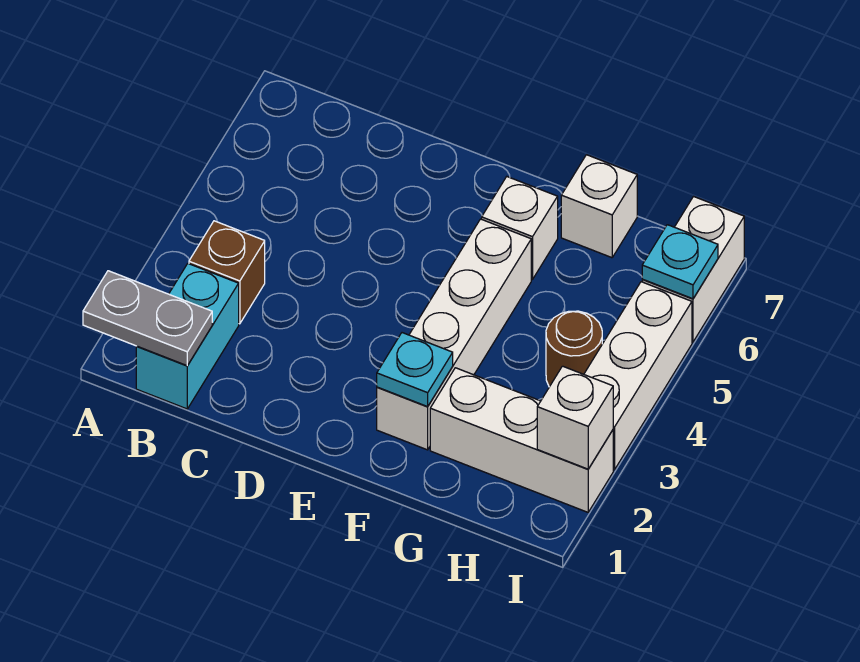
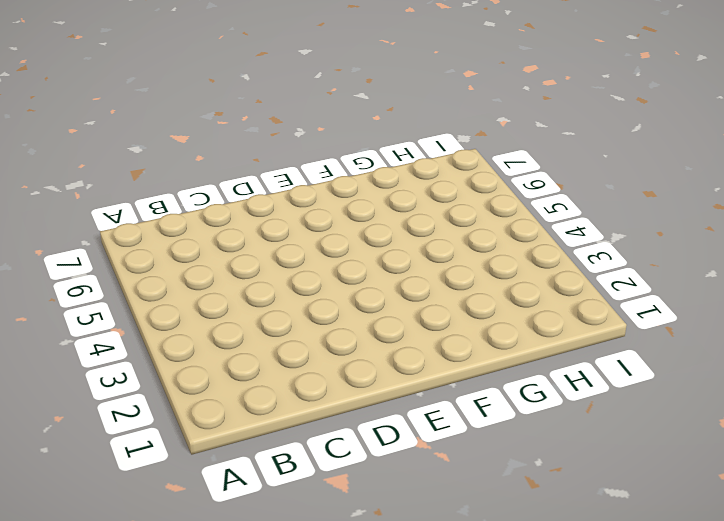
none -> cyan 1x2 brick [136,264,239,409]
none -> brown 1x1 brick [189,221,265,324]
none -> white 1x4 brick [377,219,531,450]

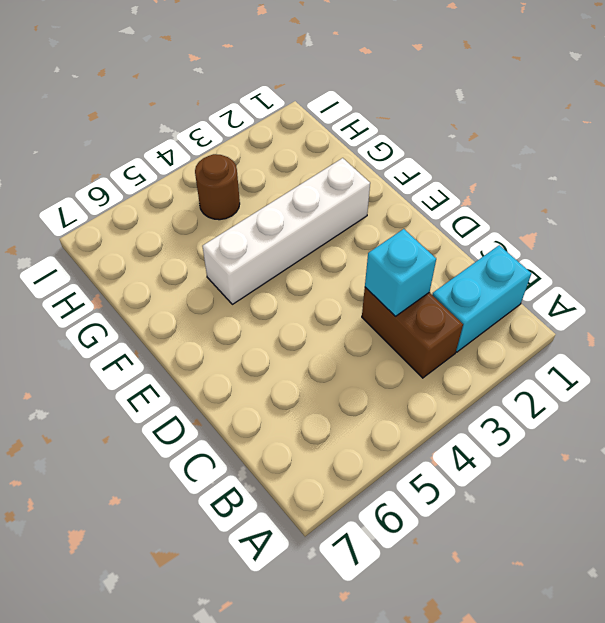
brown 1x2 brick [362,287,463,378] -> brown 1x1 brick [189,221,265,324]
cyan 1x1 brick [365,229,436,316] -> none
none -> white 1x1 brick [482,177,558,279]
none -> white 1x3 brick [430,368,613,512]
none -> white 1x1 brick [561,155,637,258]

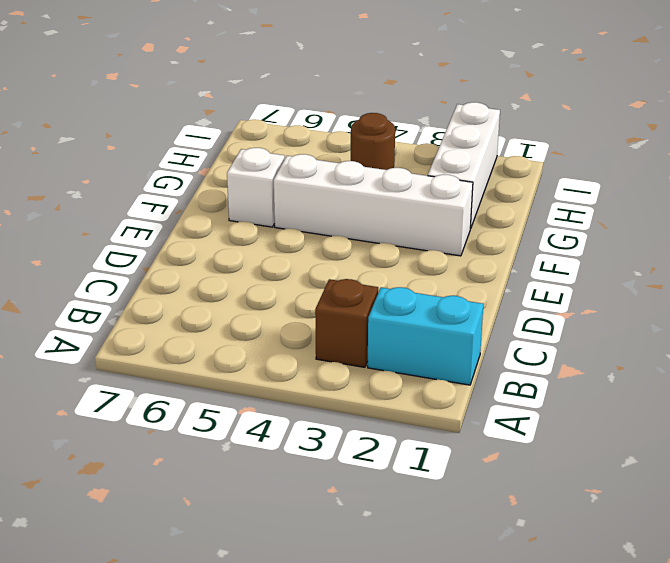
none -> white 1x1 brick [561,155,637,258]
none -> white 1x3 brick [584,282,692,470]
none -> white 1x2 brick [642,197,744,342]

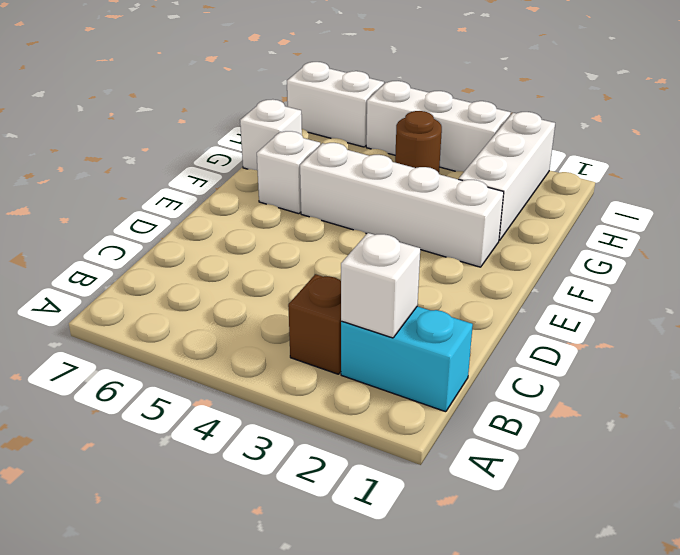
white 1x1 brick [341,233,420,338] -> white 1x1 brick moved to [537,366,613,469]
none -> grey 1x2 plate [83,271,212,366]
none -> cyan 1x1 plate [377,333,453,407]
none -> cyan 1x1 plate [642,225,718,299]

